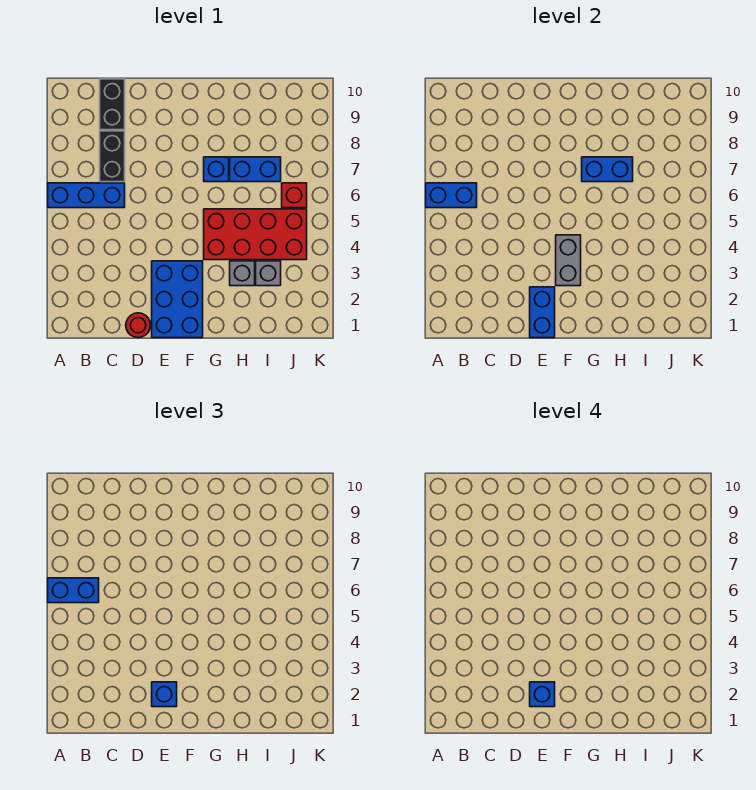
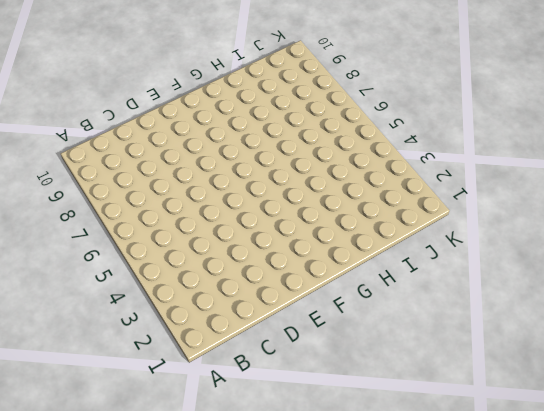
none -> blue 1x3 brick [48,183,125,208]
none -> black 1x2 brick [100,131,125,182]
none -> black 1x2 brick [100,79,125,130]

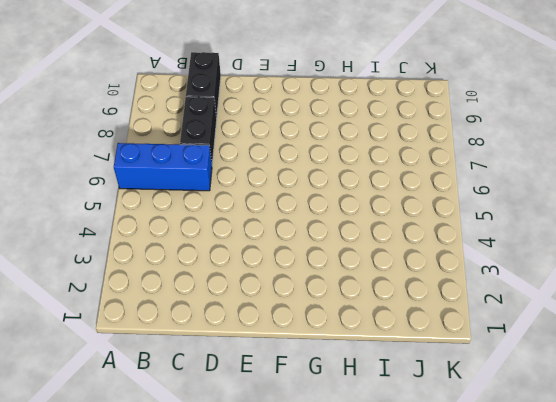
none -> red 1x1 round brick [126,313,151,338]
none -> blue 2x3 brick [152,261,203,338]
none -> red 2x4 brick [204,209,307,260]

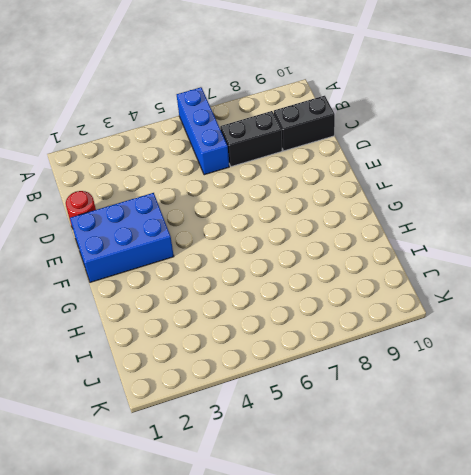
none -> red 2x4 brick [204,209,307,260]
none -> blue 1x1 brick [204,157,229,182]
none -> grey 1x1 brick [230,261,255,286]

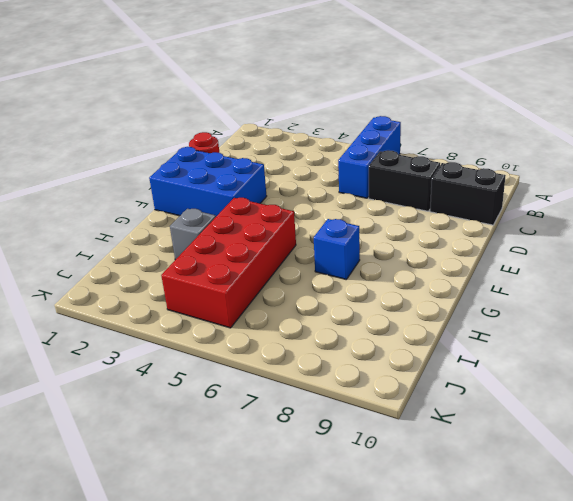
none -> blue 1x2 brick [230,157,281,182]
none -> grey 1x1 brick [256,261,281,286]
none -> red 1x1 brick [282,183,307,208]

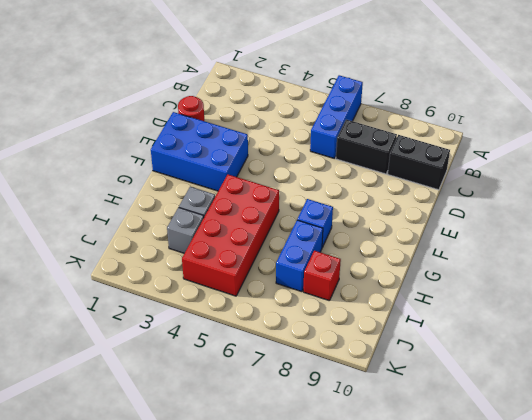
red 1x1 brick [303,251,341,301] -> red 1x1 brick moved to [282,183,307,208]
none -> blue 1x2 brick [426,183,477,208]
none -> blue 1x2 brick [530,287,555,338]
none -> grey 1x2 brick [556,235,581,286]

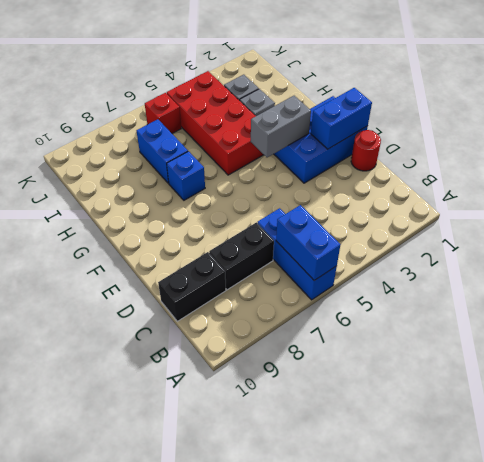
none -> blue 1x2 brick [582,157,633,182]
none -> blue 1x2 brick [48,578,99,603]
none -> blue 1x1 brick [152,682,177,707]

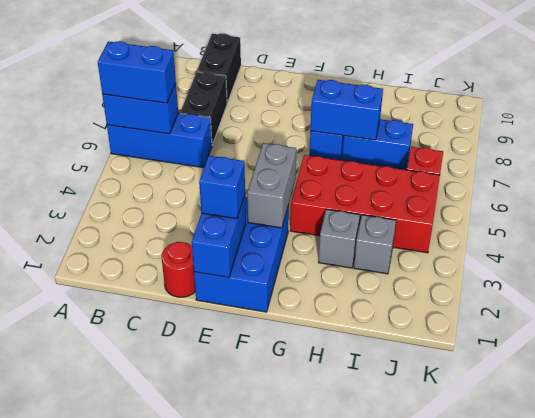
none -> blue 1x1 brick [530,682,555,707]

